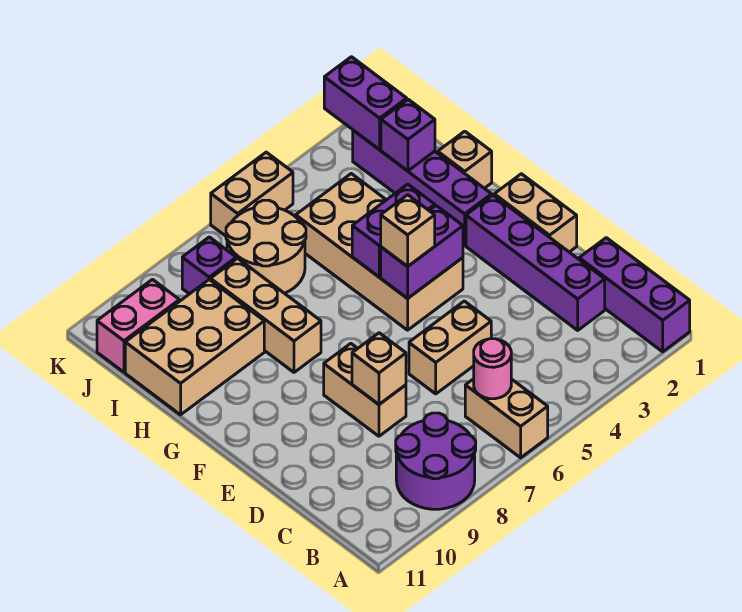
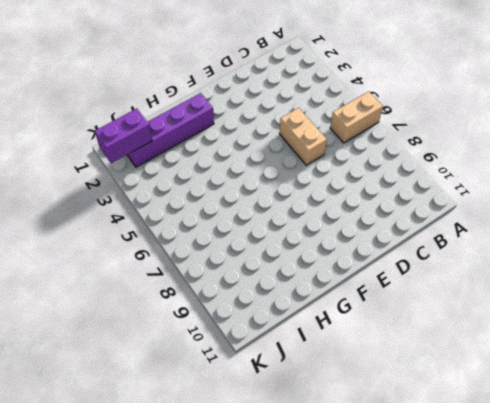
none -> purple 1x3 brick [579,238,690,352]
none -> purple 2x2 round brick [396,413,476,509]
none -> purple 1x4 brick [466,195,605,330]

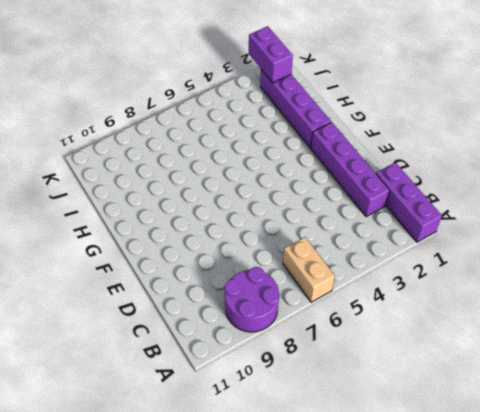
none -> tan 1x2 brick [409,301,491,394]
none -> tan 1x2 brick [324,343,406,436]
none -> tan 1x2 brick [494,174,577,252]

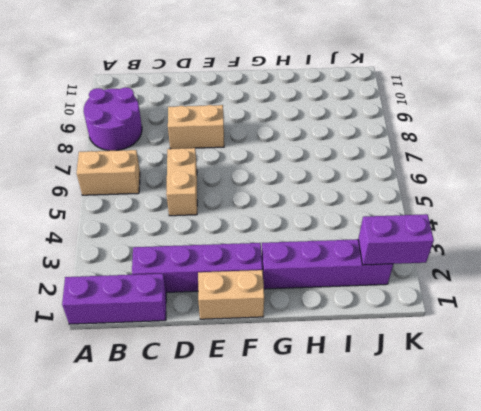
none -> tan 2x4 brick [296,174,463,330]
none -> tan 1x3 brick [211,258,321,372]
none -> tan 1x1 brick [438,131,492,188]

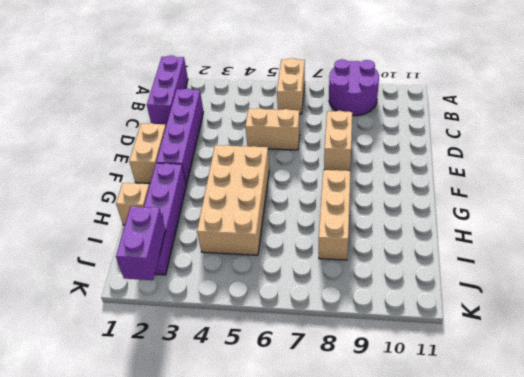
none -> tan 2x3 brick [125,280,264,415]
none -> tan 2x2 round brick [226,200,306,293]
none -> purple 1x1 brick [182,237,236,294]

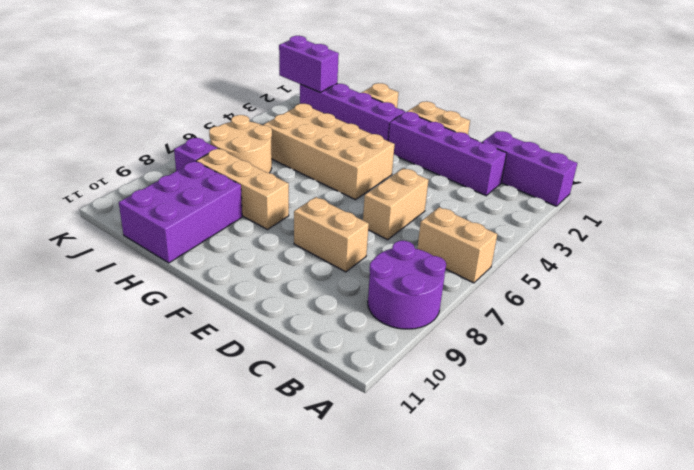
purple 2x3 brick [119,161,242,263] -> tan 2x3 brick [125,280,264,415]
none -> pink 1x2 brick [97,280,179,372]
none -> tan 1x2 brick [211,152,293,236]
none -> pink 1x1 round brick [474,339,511,399]

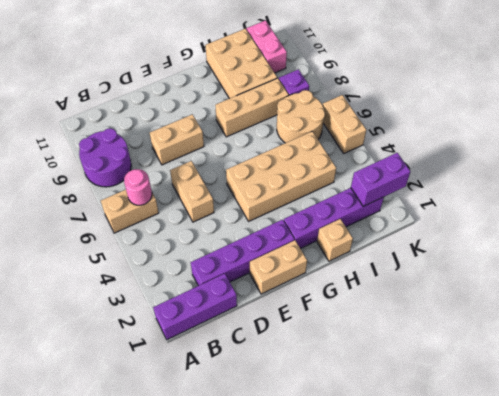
none -> tan 1x1 brick [352,333,406,404]
none -> purple 1x2 brick [381,206,463,298]
none -> purple 1x2 brick [352,184,435,277]

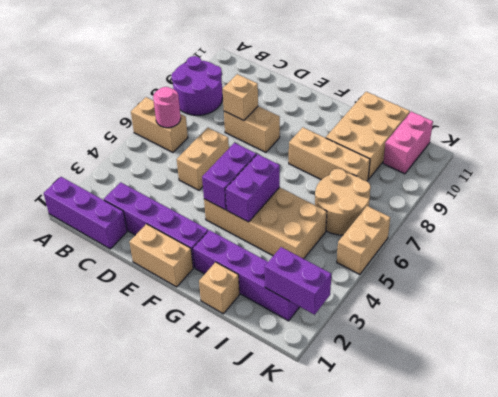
none -> purple 1x1 brick [182,237,236,294]
none -> purple 1x1 brick [381,99,435,171]
none -> tan 1x1 brick [381,195,435,267]

